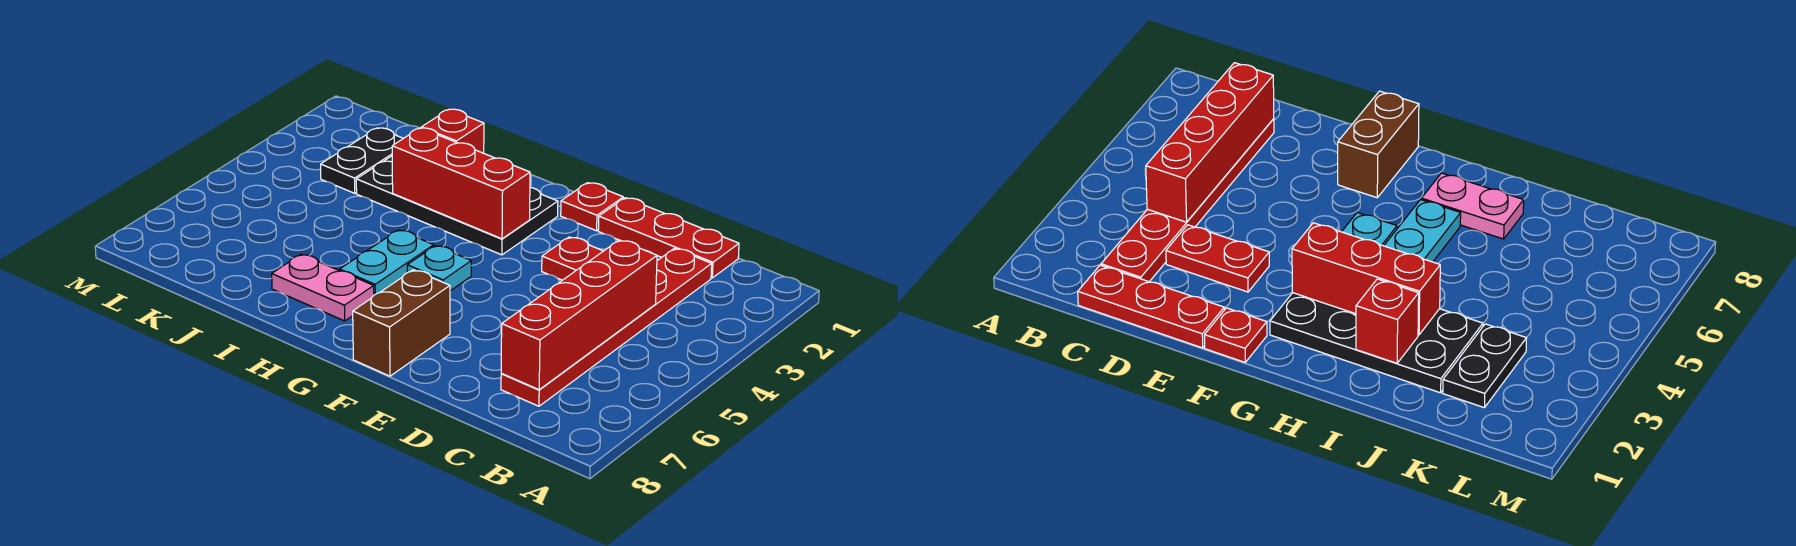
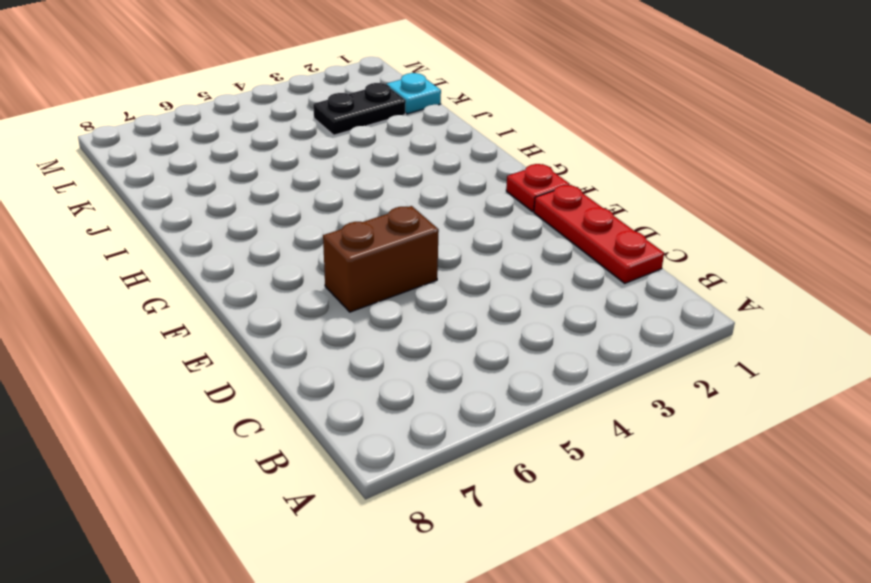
brown 1x2 brick [323,206,439,312] -> brown 1x2 brick moved to [353,270,450,376]
cyan 1x1 plate [387,73,441,114] -> cyan 1x1 plate moved to [407,246,471,291]
none -> red 1x6 plate [501,248,712,406]
none -> red 1x2 plate [542,237,603,280]
none -> black 2x4 plate [356,156,558,255]

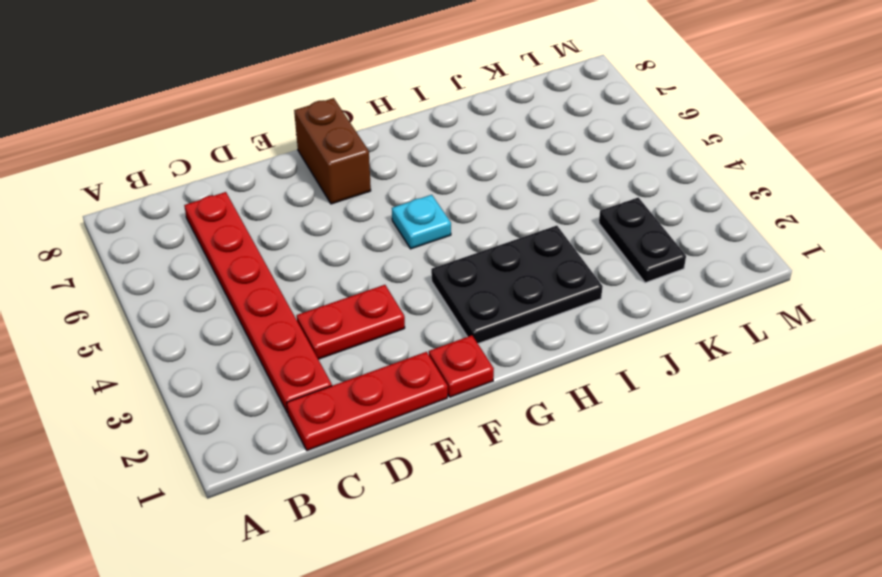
black 2x3 plate [431,226,603,343] -> black 2x4 plate [356,156,558,255]
none -> cyan 1x2 plate [340,230,434,295]
none -> pink 1x2 plate [272,254,374,321]
none -> red 1x4 brick [501,240,657,390]

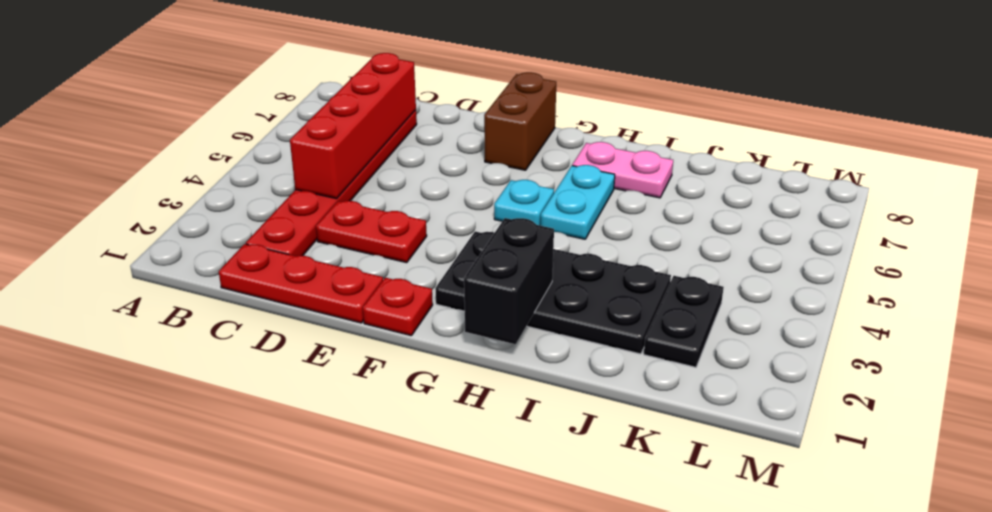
black 1x2 brick [464,218,554,344] -> none
none -> red 1x3 brick [392,128,530,239]
none -> red 1x1 brick [421,109,484,153]

